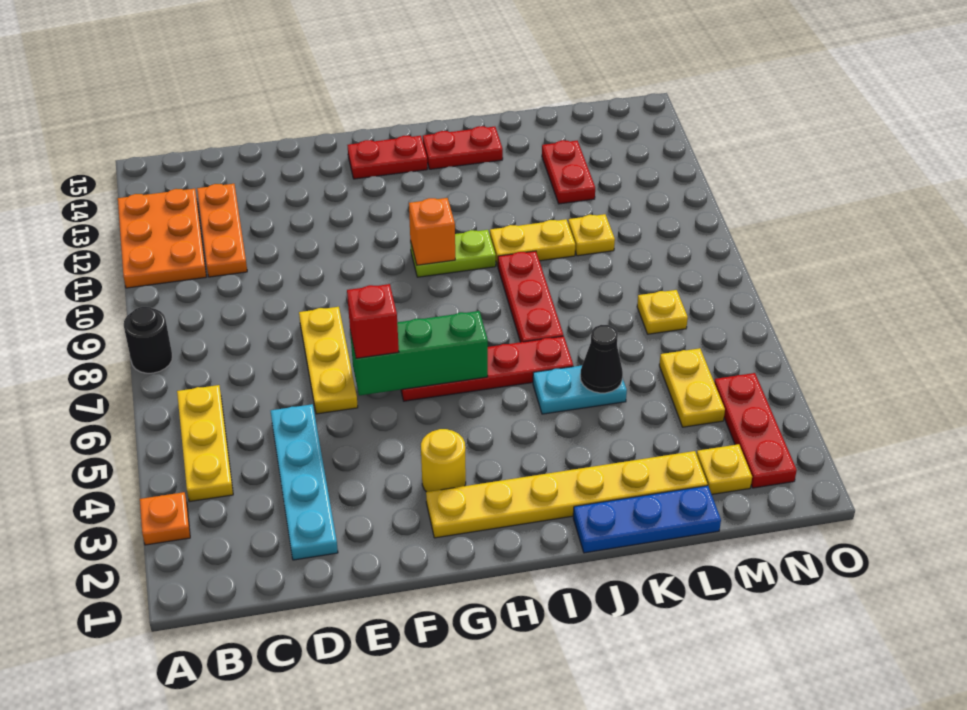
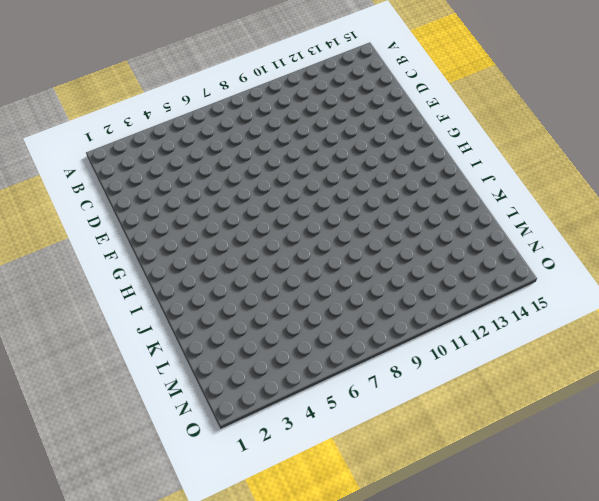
none -> orange 1x1 plate [140,492,190,545]
none -> black 1x1 round brick [124,307,172,373]
none -> orange 2x3 plate [118,189,206,288]

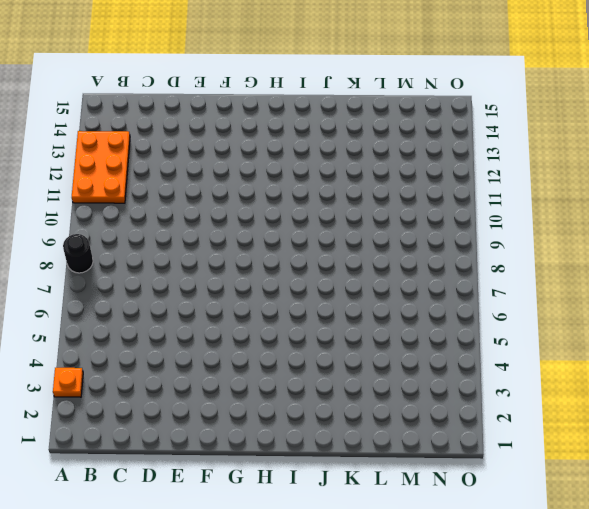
none -> yellow 1x3 plate [177,385,233,502]
none -> orange 1x3 plate [197,184,247,277]
none -> cyan 1x4 plate [271,404,338,560]

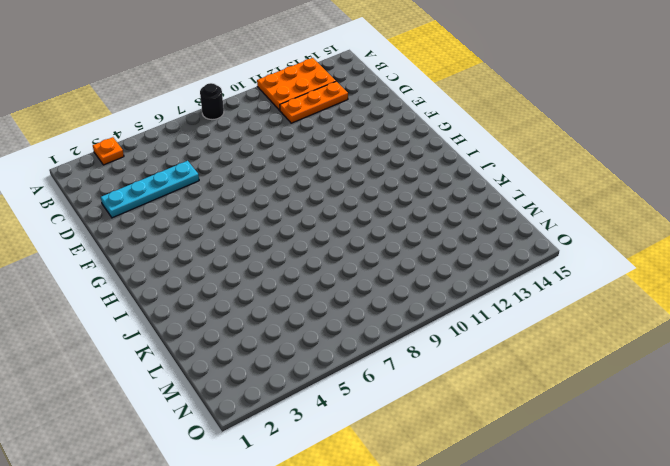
none -> yellow 1x3 plate [177,385,233,502]
none -> yellow 1x3 plate [299,307,358,414]
none -> yellow 1x6 plate [426,451,707,538]

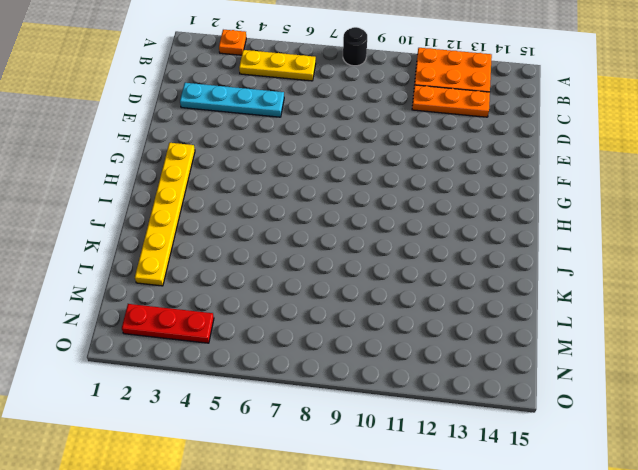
none -> yellow 1x3 plate [299,307,358,414]
none -> yellow 1x1 round brick [421,429,466,492]
none -> red 1x4 plate [401,336,573,401]

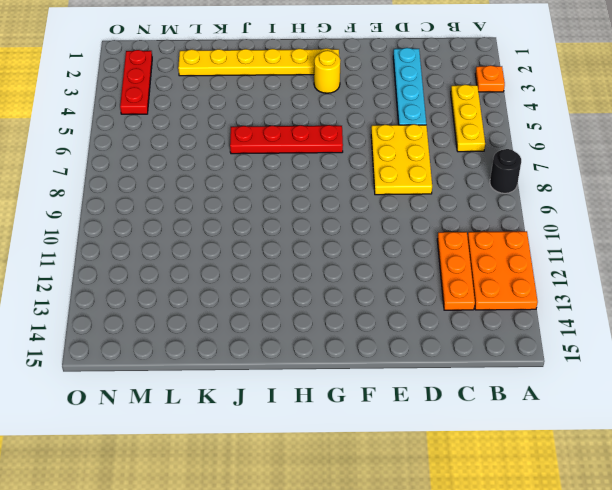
yellow 2x3 plate [371,124,432,195] -> yellow 1x3 plate [299,307,358,414]
none -> red 1x2 plate [348,136,427,179]
none -> lime 1x2 plate [410,230,496,277]
none -> red 1x2 plate [423,126,503,169]

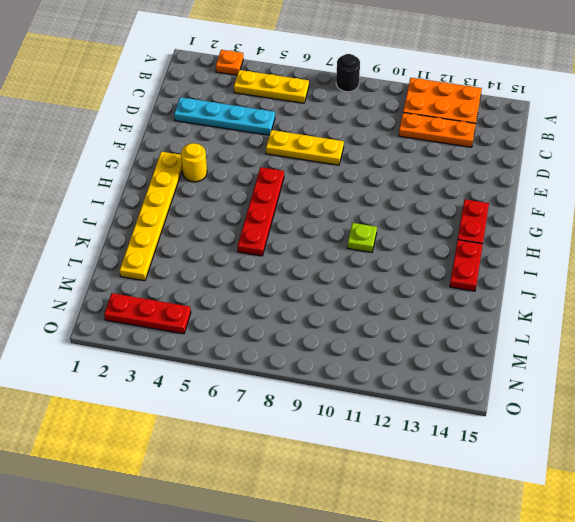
lime 1x1 plate [347,223,377,252] -> lime 1x2 plate [410,230,496,277]
none -> blue 1x3 plate [573,486,721,553]
none -> cyan 1x2 plate [533,365,627,414]
none -> red 1x3 plate [498,251,563,342]

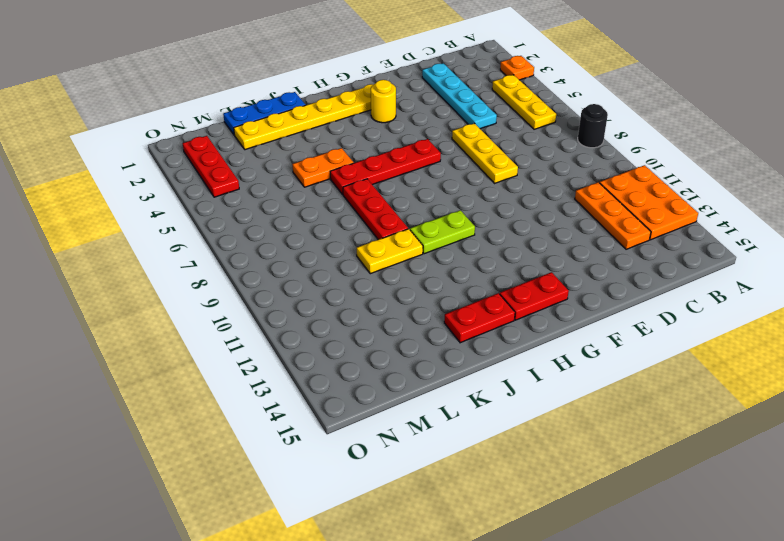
orange 1x2 plate [292,148,353,187] -> cyan 1x2 plate [533,365,627,414]
none -> yellow 1x1 plate [568,214,615,256]
none -> red 1x2 plate [542,140,595,204]
none -> yellow 1x1 plate [697,444,752,494]

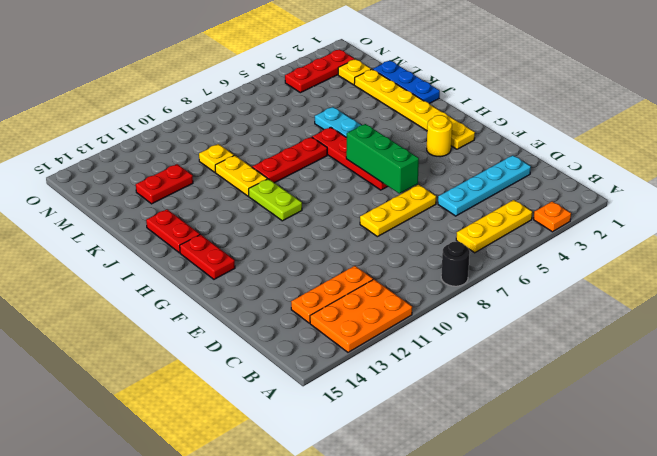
none -> yellow 1x2 plate [659,348,725,427]
none -> yellow 1x1 plate [637,290,688,334]
none -> orange 1x1 brick [409,198,455,265]

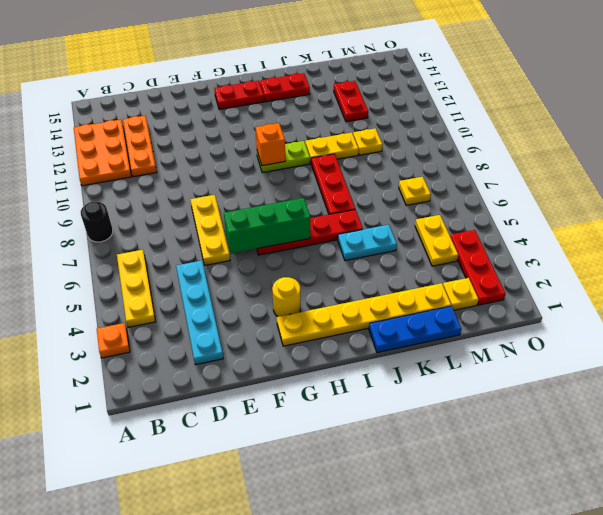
none -> black 1x1 cone [580,325,623,393]
none -> red 1x1 brick [347,284,399,358]

